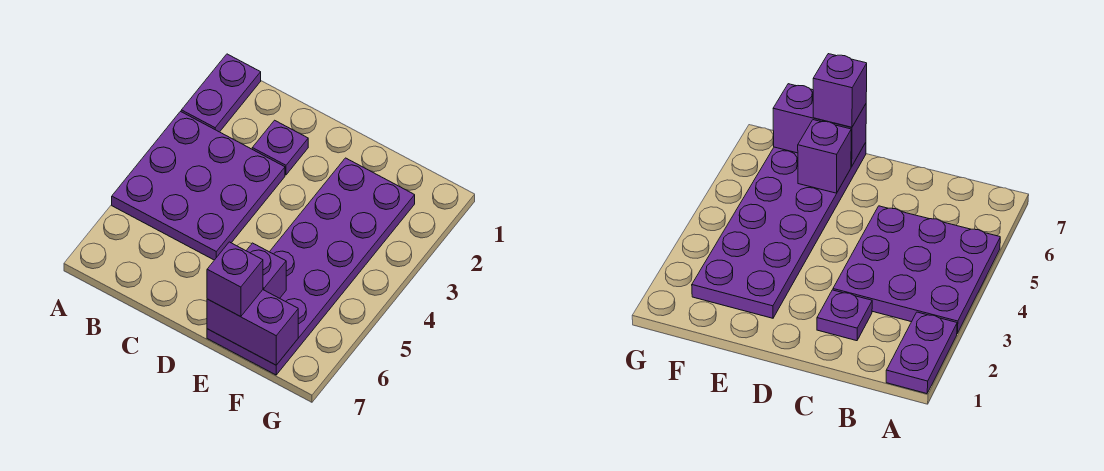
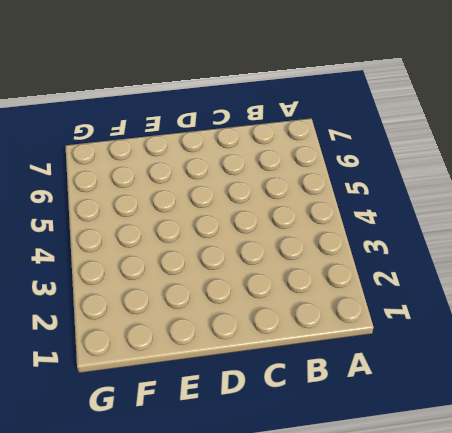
none -> purple 1x2 plate [181,54,261,132]
none -> purple 3x3 plate [112,112,285,260]

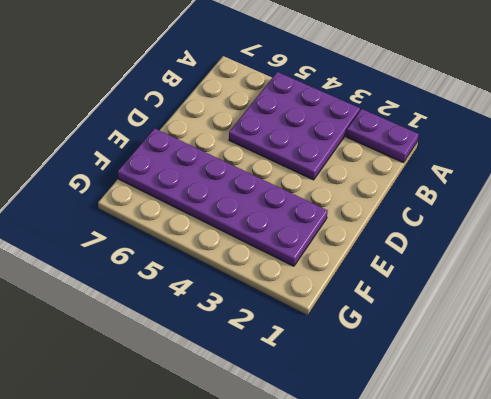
none -> purple 1x1 plate [252,120,308,175]
none -> purple 1x1 brick [246,243,286,298]

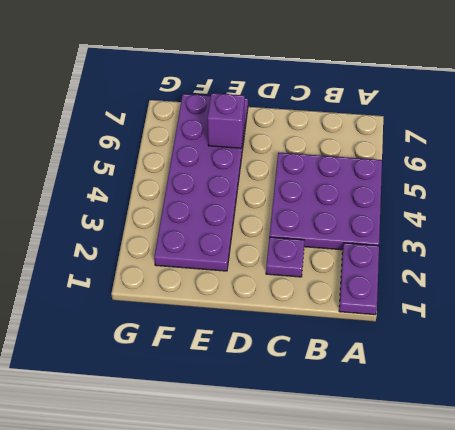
none -> purple 1x2 brick [207,290,298,365]
none -> purple 1x1 brick [207,242,263,317]

